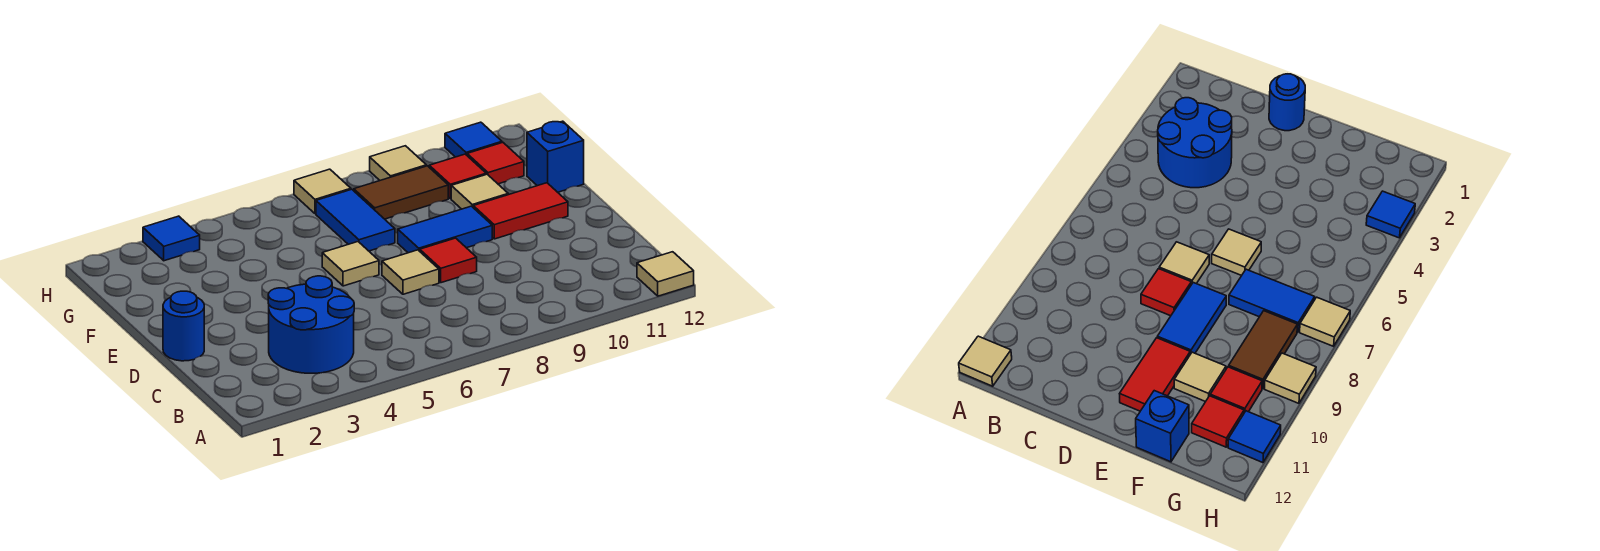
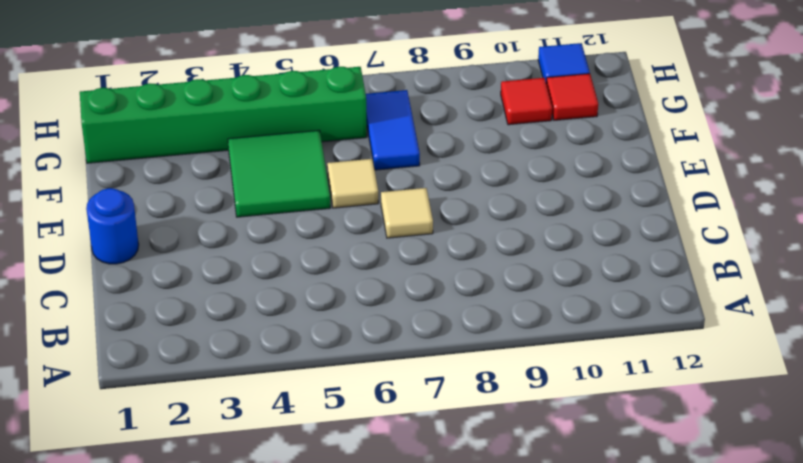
green 2x2 tile [228,130,330,217] -> none
green 1x6 brick [80,67,367,163] -> none
none -> tan 1x1 tile [637,252,694,296]
none -> blue 2x2 round brick [268,276,354,373]
none -> red 1x1 tile [420,238,477,283]

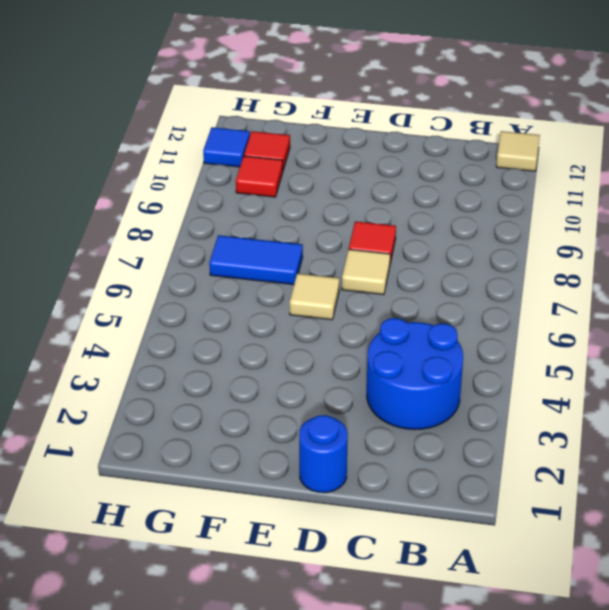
none -> blue 1x2 tile [398,206,492,253]
none -> red 1x2 tile [473,183,568,239]
none -> tan 1x1 tile [451,174,508,209]

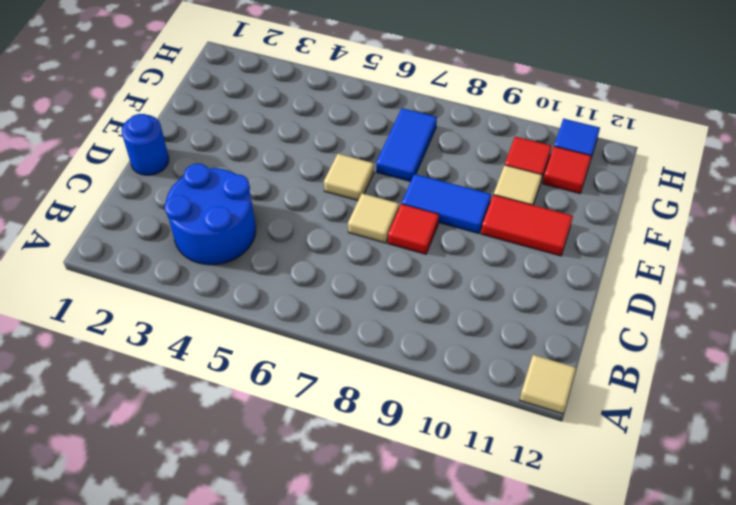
none -> blue 1x1 brick [527,121,584,192]
none -> brown 1x2 tile [354,166,448,219]
none -> blue 1x1 tile [143,216,200,261]

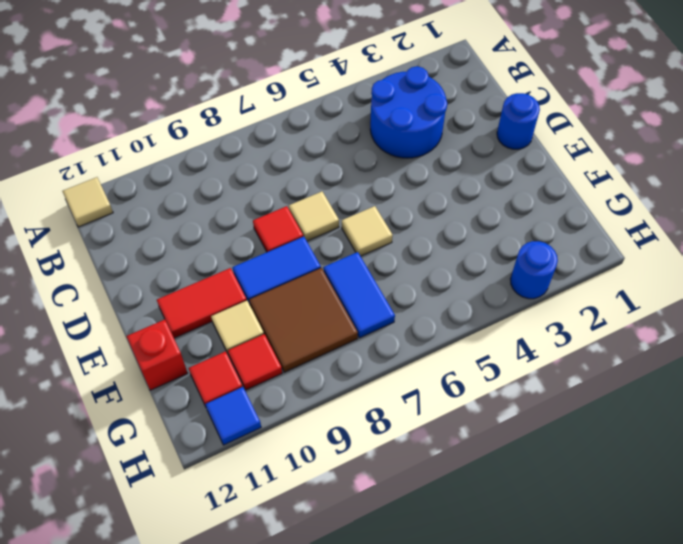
brown 2x2 tile [249,268,358,373] -> brown 1x2 tile [354,166,448,219]
red 1x1 brick [126,320,188,390] -> blue 1x1 brick [527,121,584,192]
blue 1x1 round brick [510,241,558,299] -> blue 1x1 tile [143,216,200,261]
none -> tan 1x1 tile [294,169,351,214]
none -> tan 1x1 tile [370,146,426,180]

